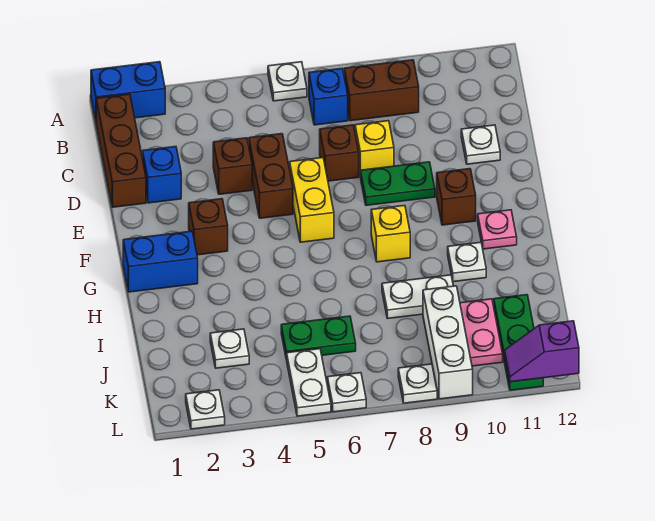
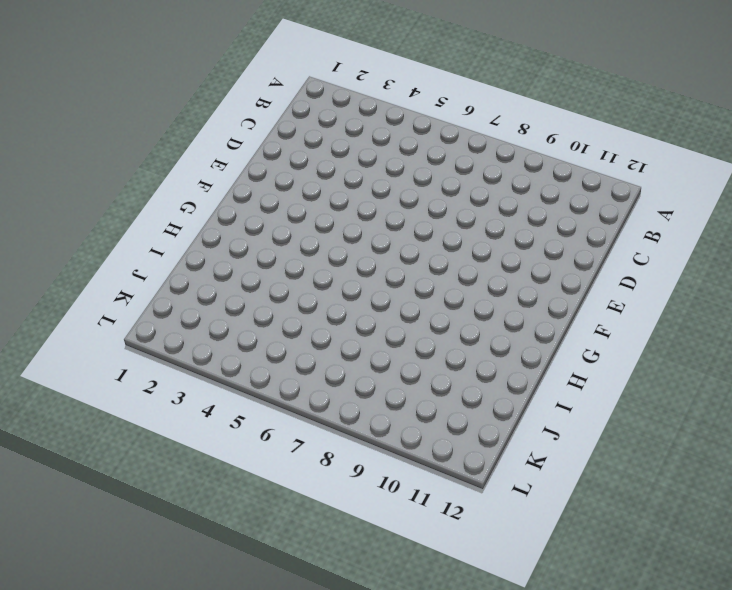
none -> blue 1x2 brick [91,62,165,120]
none -> white 1x1 plate [268,62,307,101]
none -> brown 1x3 brick [96,94,146,207]
none -> blue 1x1 brick [309,69,348,125]

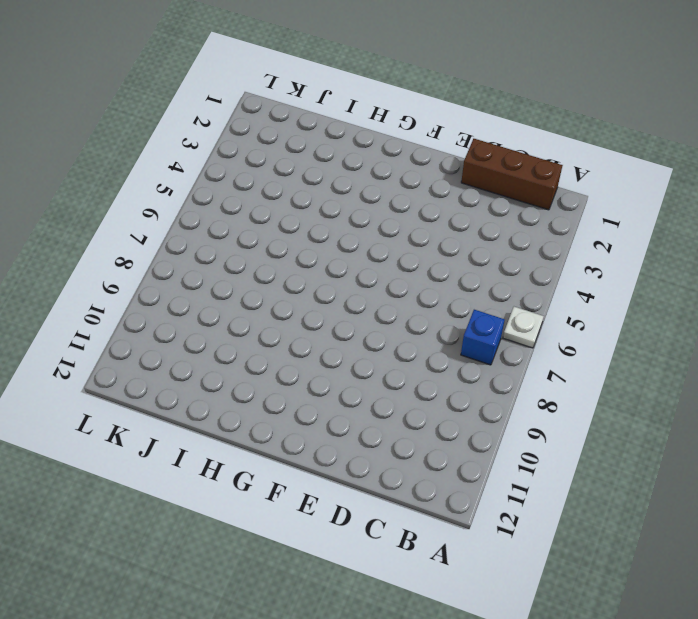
none -> blue 1x2 brick [91,62,165,120]
none -> brown 1x2 brick [344,60,419,121]
none -> blue 1x1 brick [143,147,181,203]
none -> brown 1x1 brick [213,138,252,194]

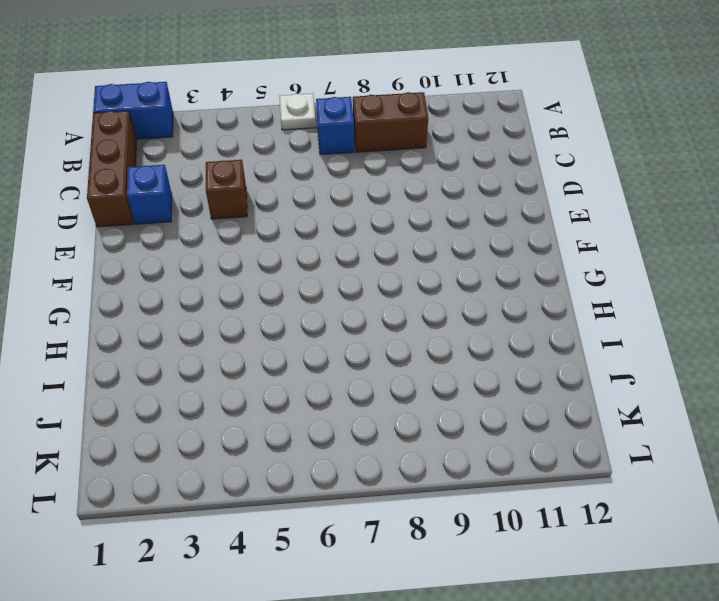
none -> brown 1x2 brick [249,134,293,218]
none -> brown 1x1 brick [320,125,359,181]
none -> yellow 1x1 brick [355,121,394,177]
none -> white 1x1 plate [461,125,500,164]

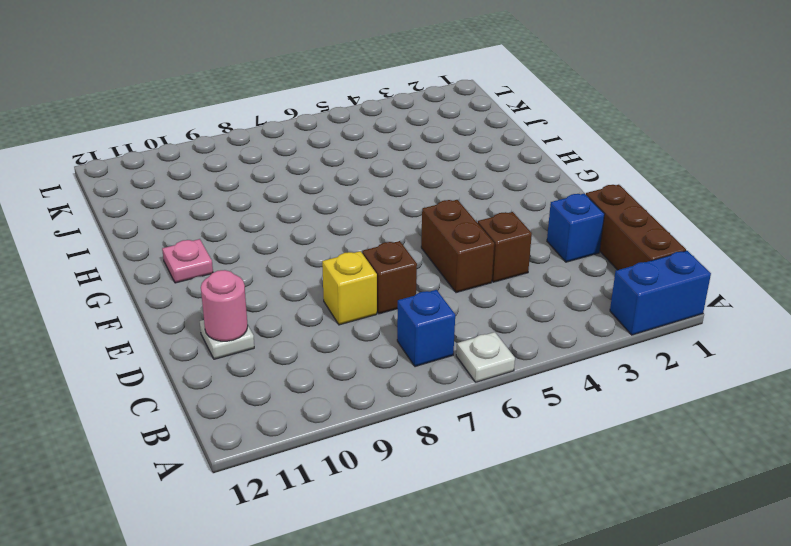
pink 1x1 round brick [201,270,248,341] -> none
none -> brown 1x2 brick [344,60,419,121]
none -> yellow 1x2 brick [290,158,334,242]
none -> green 1x2 plate [361,162,435,205]
none -> brown 1x1 brick [189,199,228,255]

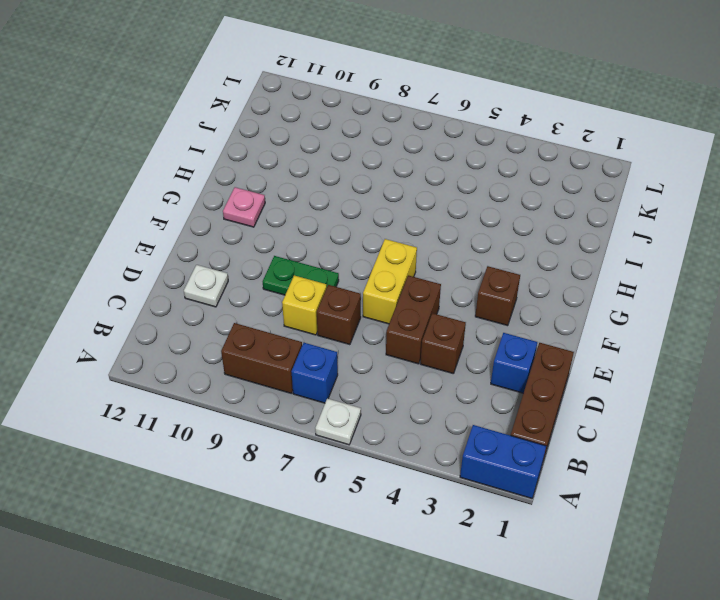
none -> brown 1x1 brick [437,169,476,225]
none -> blue 1x2 brick [123,231,198,292]
none -> yellow 1x1 brick [371,205,410,262]
none -> white 1x1 plate [448,242,486,282]

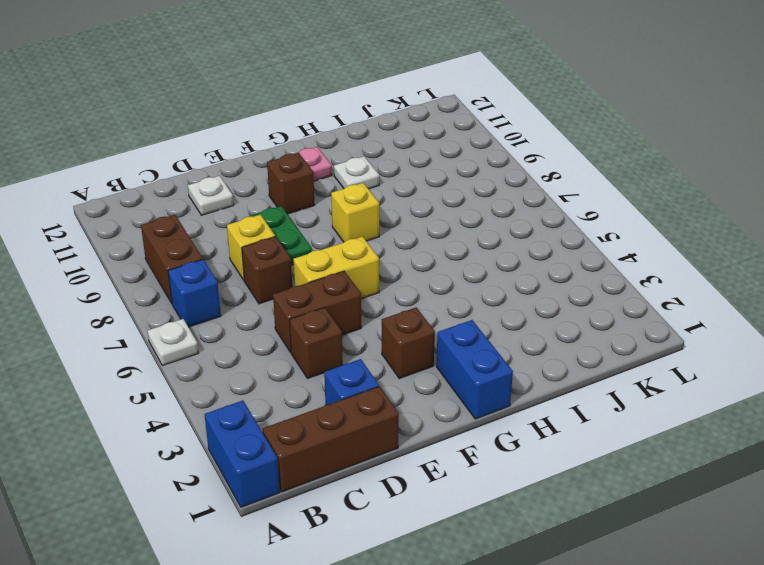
none -> white 1x2 plate [382,275,453,318]
none -> white 1x1 plate [210,329,249,368]
none -> green 1x2 plate [281,316,356,359]
none -> white 1x3 brick [423,286,473,399]

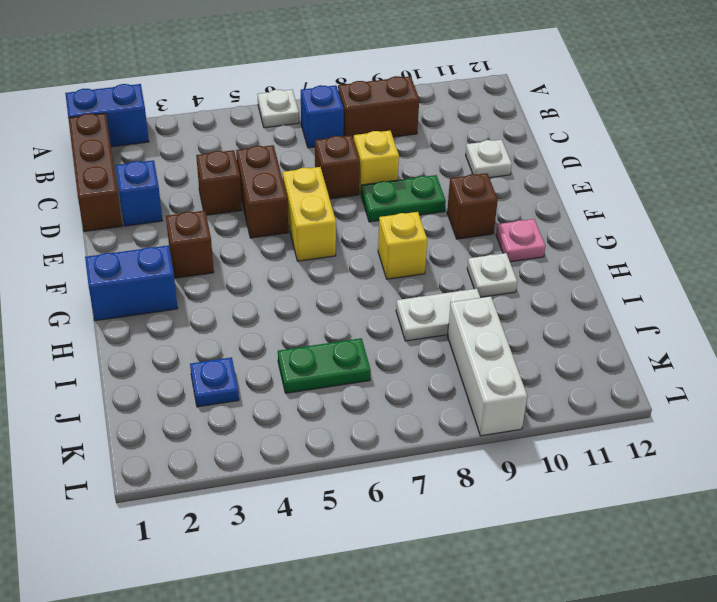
blue 1x1 plate [190,357,239,407] -> white 1x1 plate [210,329,249,368]
none -> pink 1x2 plate [460,299,503,366]
none -> green 1x3 plate [494,295,543,390]
none -> white 1x2 plate [287,349,331,416]
none -> white 1x1 plate [186,390,225,429]

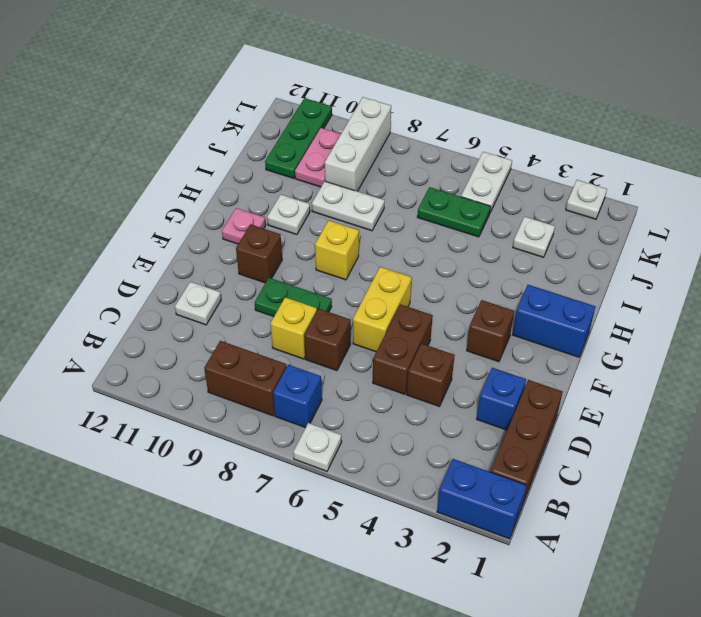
none -> white 1x1 plate [327,373,366,412]
none -> white 1x1 plate [398,364,437,403]
none -> purple 1x2 slope [505,321,579,382]

